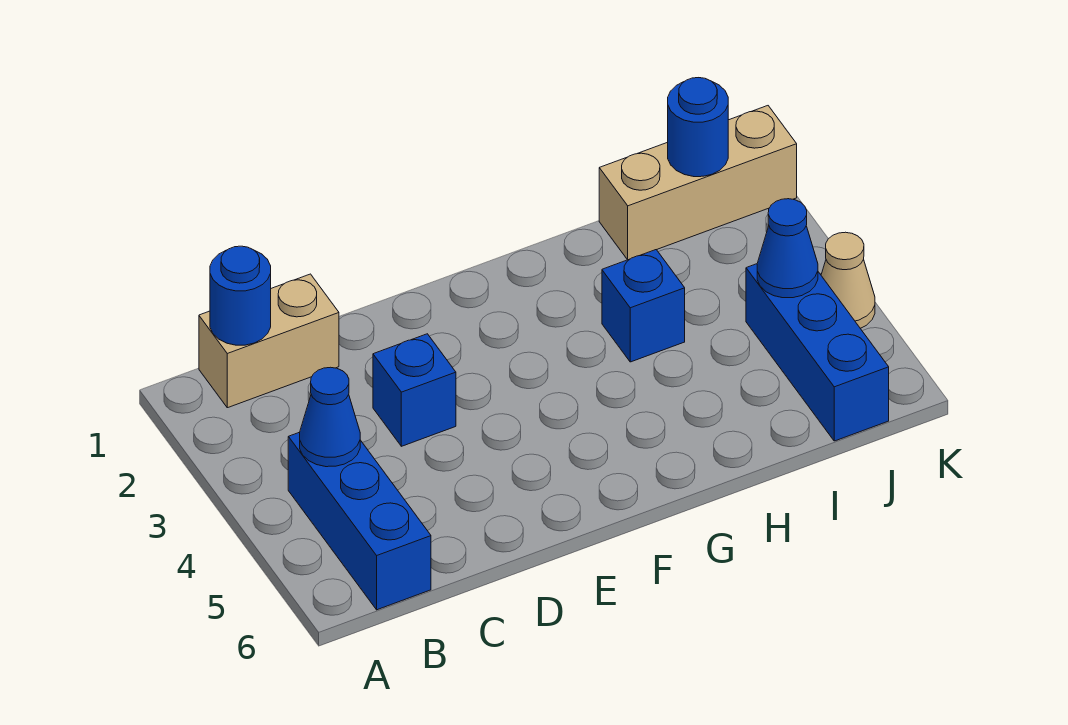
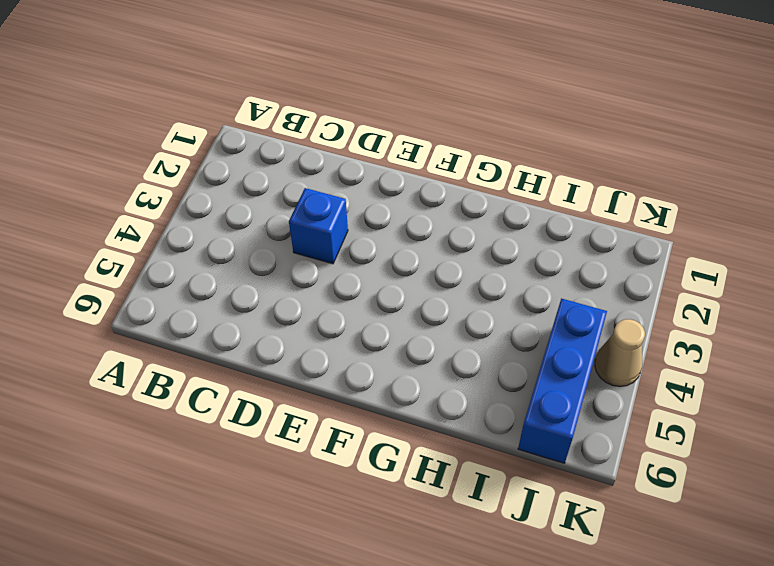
none -> tan 1x2 brick [199,274,339,408]
none -> blue 1x3 brick [288,432,431,610]

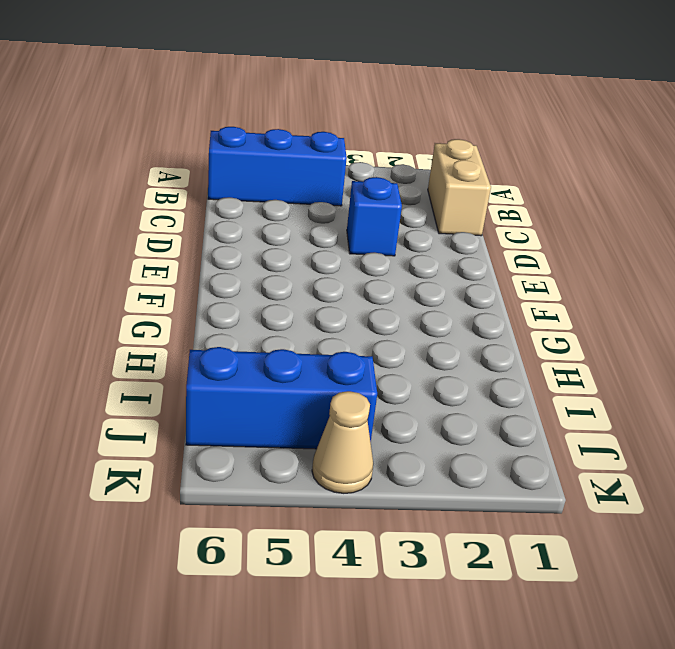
none -> blue 1x1 brick [602,250,685,362]
none -> tan 1x3 brick [599,106,797,260]

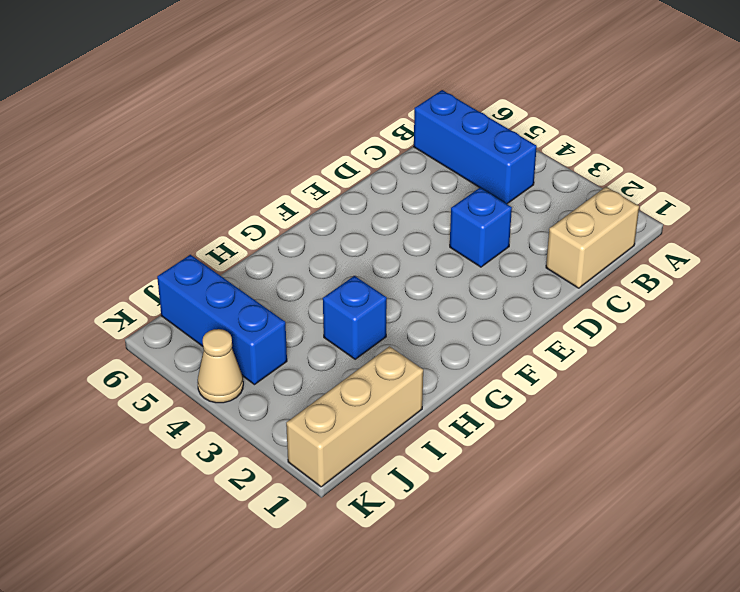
none -> blue 1x1 round brick [210,246,271,345]
none -> blue 1x1 cone [300,367,360,467]

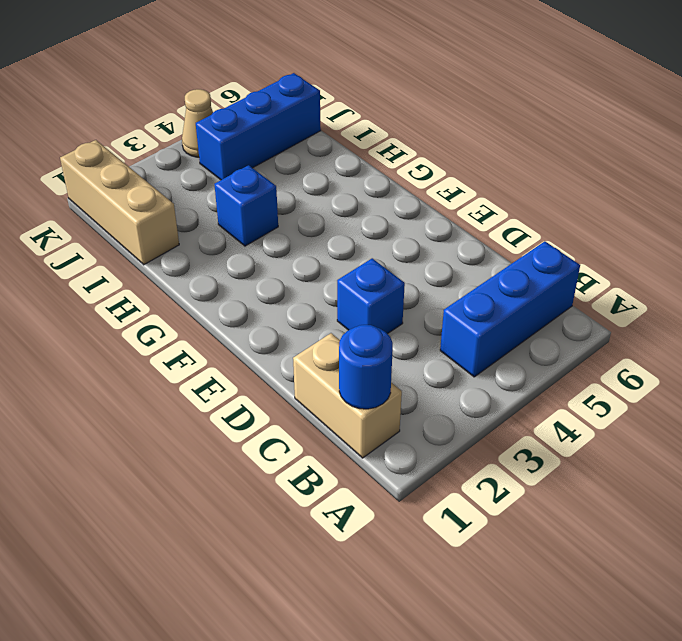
none -> blue 1x1 cone [300,367,360,467]
none -> blue 1x1 round brick [668,78,728,177]

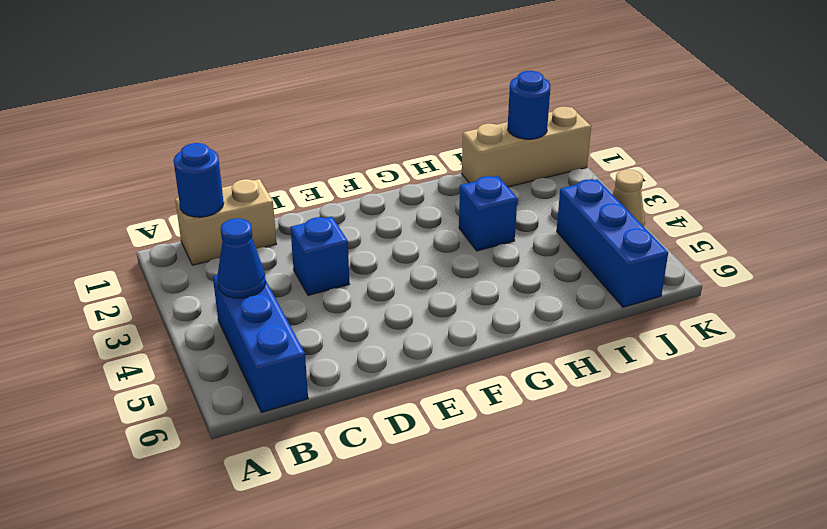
none -> blue 1x1 cone [757,199,818,298]

